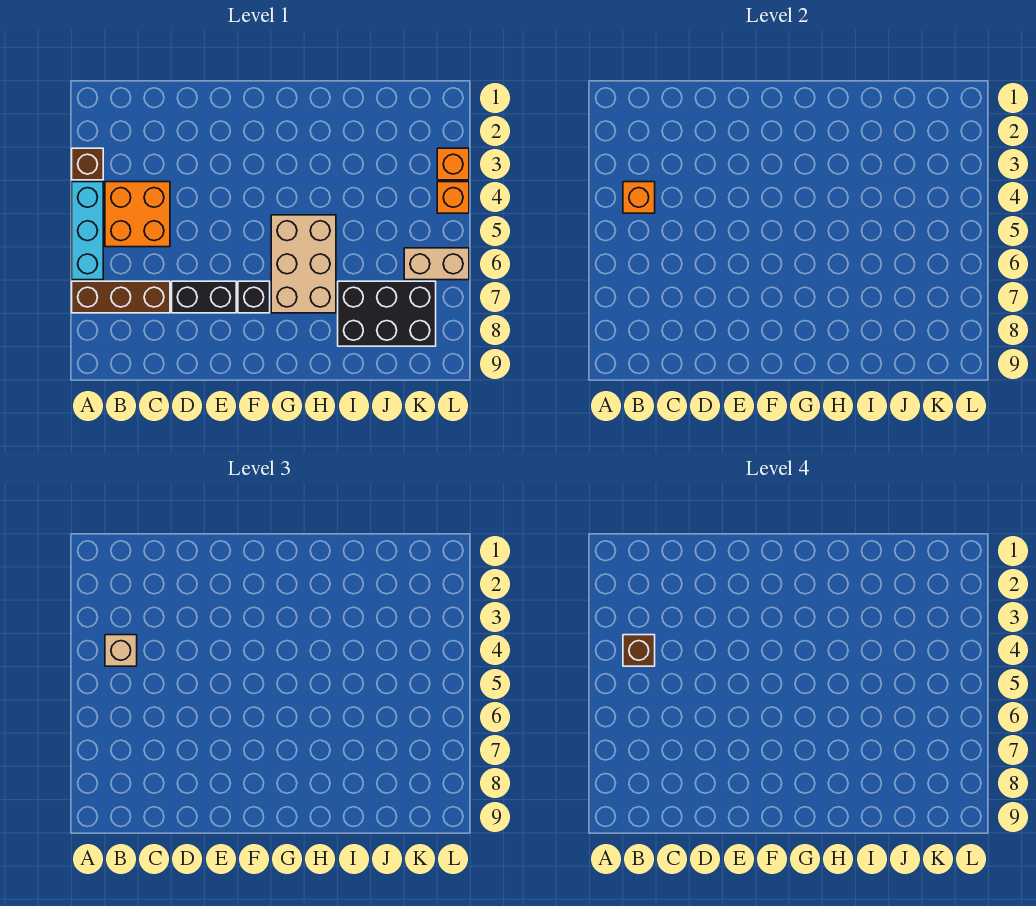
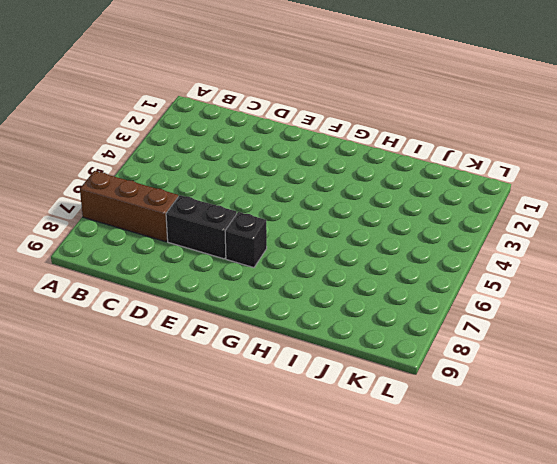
none -> brown 1x1 brick [72,148,103,180]
none -> cyan 1x3 brick [72,182,103,280]
none -> orange 2x2 brick [105,182,170,247]

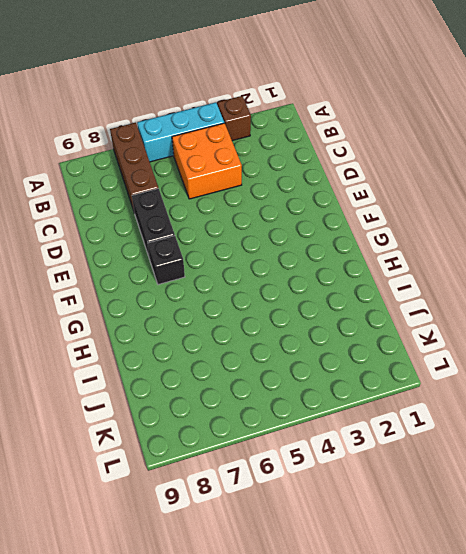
none -> tan 2x3 brick [271,215,336,313]
none -> black 2x3 brick [338,281,436,346]
none -> tan 1x2 brick [404,248,469,280]

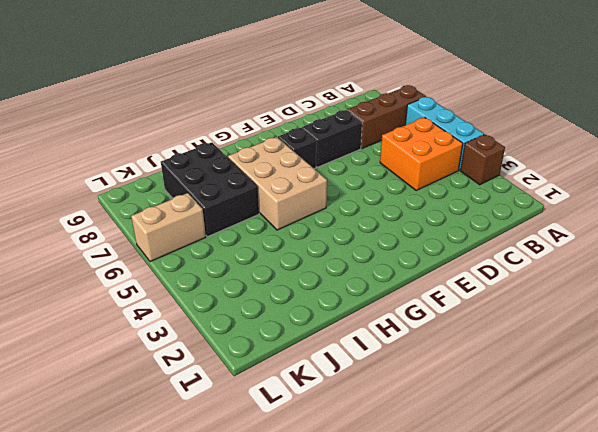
black 2x3 brick [161,142,259,237] -> black 2x3 brick turned to [338,281,436,346]
none -> orange 1x1 brick [437,148,469,180]
none -> orange 1x1 brick [437,182,469,213]
none -> orange 1x1 brick [623,182,655,213]

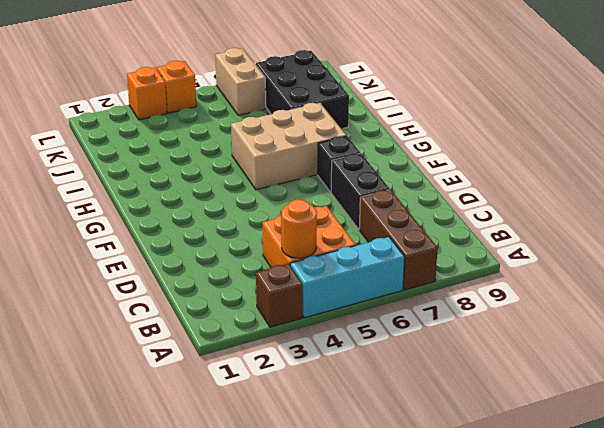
orange 1x1 round brick [281,200,317,258] -> orange 1x1 brick [623,182,655,213]
none -> tan 1x1 brick [105,635,137,666]
none -> brown 1x1 brick [623,635,655,666]

